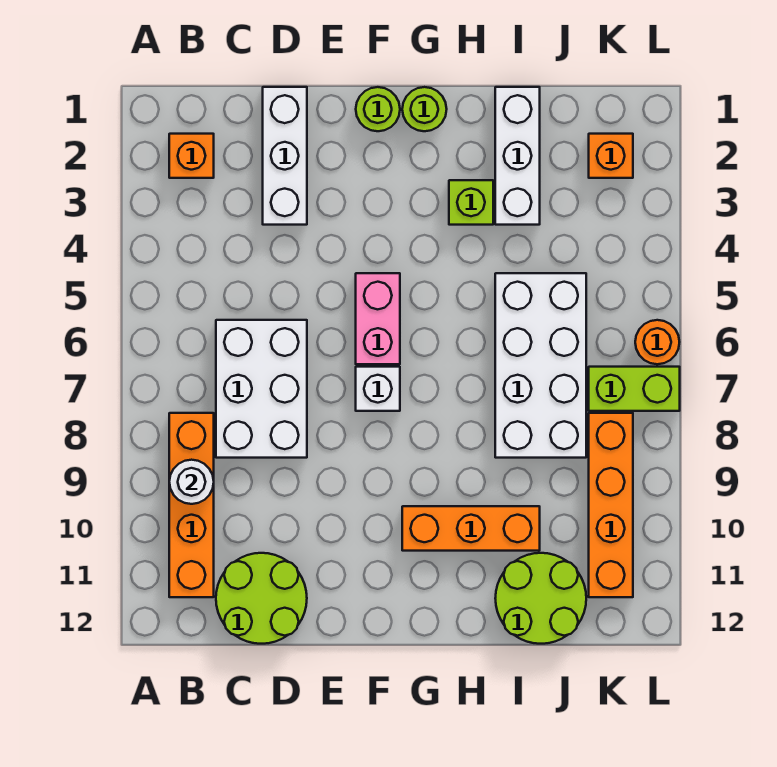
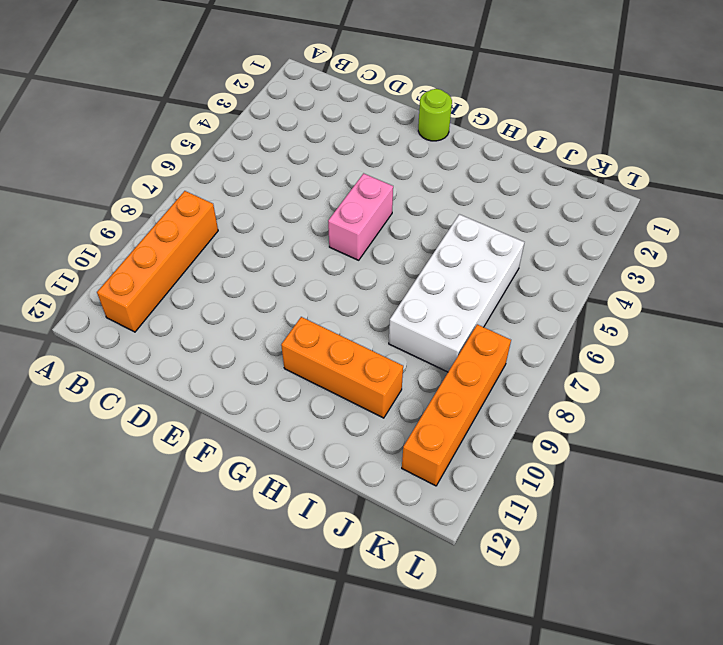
none -> orange 1x1 brick [169,134,214,178]
none -> white 2x3 brick [216,320,307,458]
none -> lime 2x2 round brick [216,553,307,644]

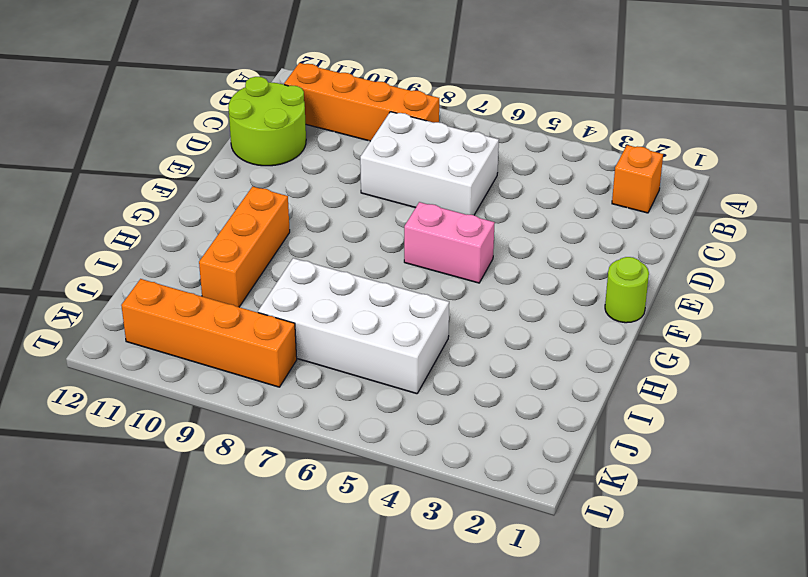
none -> white 1x3 brick [263,87,307,225]
none -> white 1x1 brick [356,367,400,411]
none -> lime 1x1 round brick [402,87,447,131]

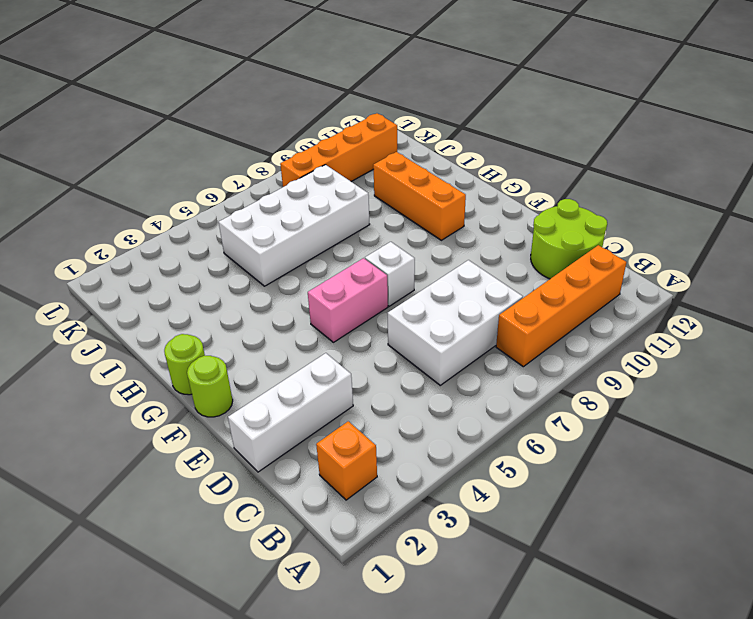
none -> lime 1x1 brick [449,180,493,225]
none -> white 1x3 brick [495,87,540,225]
none -> lime 2x2 round brick [495,553,586,644]

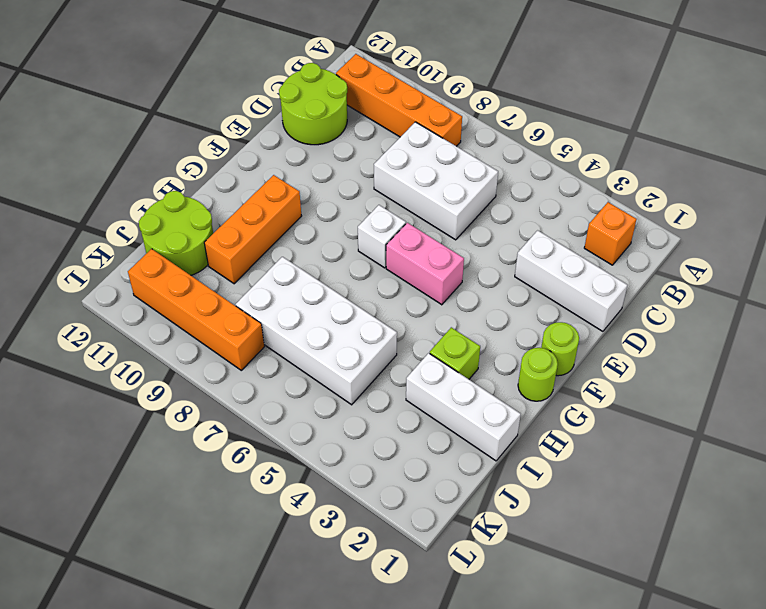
none -> orange 1x1 brick [589,134,633,178]
none -> lime 1x2 brick [589,367,680,411]
none -> orange 1x1 round brick [635,320,679,364]

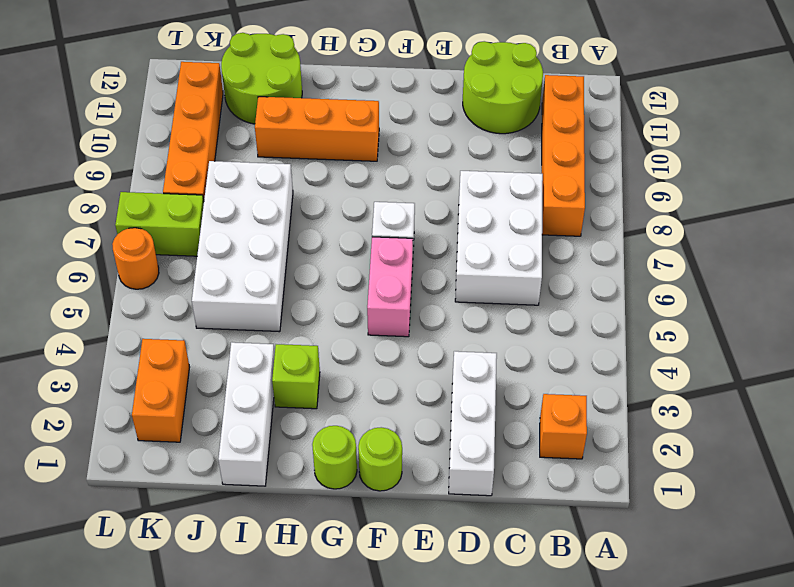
orange 1x2 brick [132,339,190,442] -> orange 1x1 brick [589,134,633,178]
none -> white 1x1 round brick [169,460,214,504]

